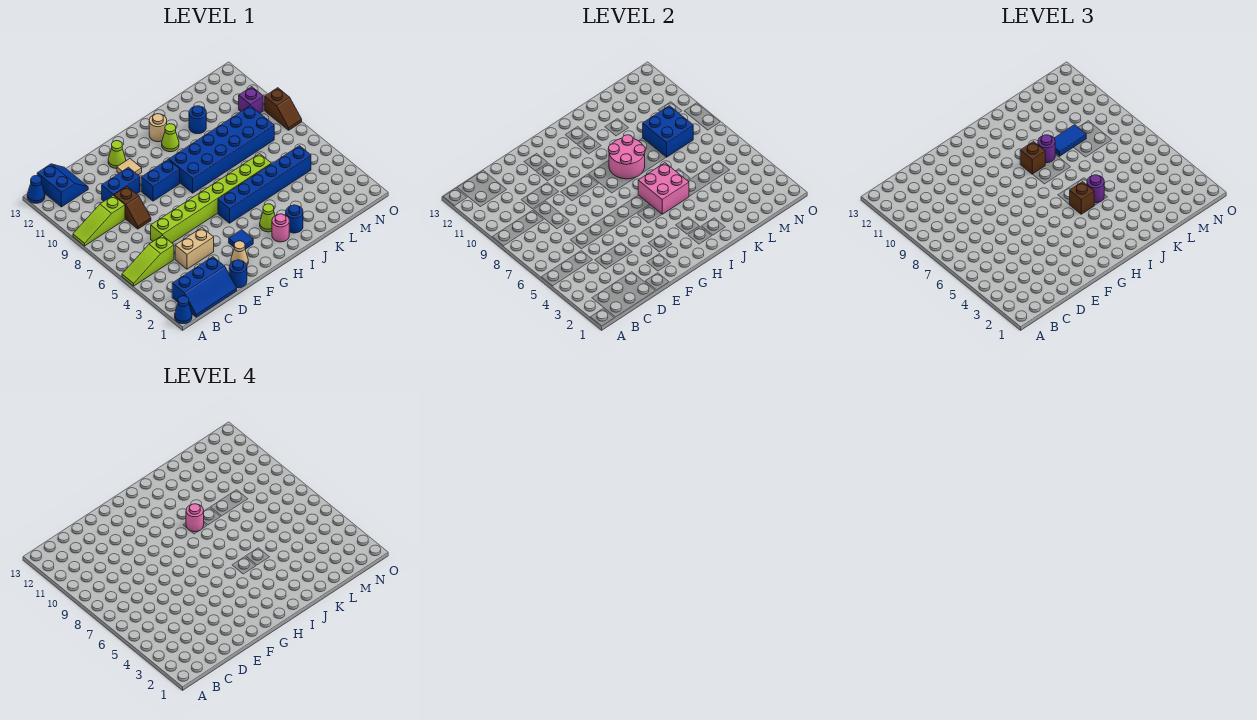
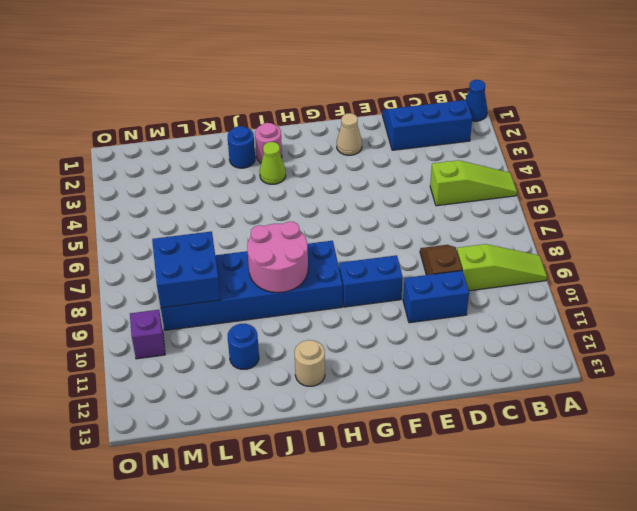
none -> blue 1x1 cone [27,176,45,203]
none -> blue 2x2 slope [37,164,88,207]
none -> tan 1x2 brick [175,228,214,269]
none -> lime 1x8 brick [151,154,271,243]

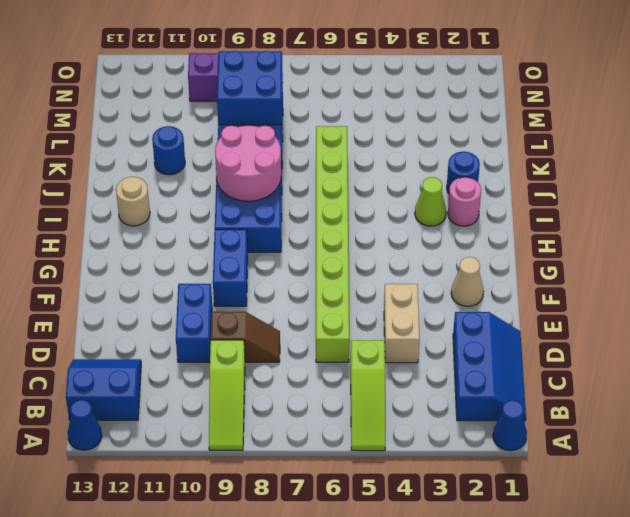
none -> blue 1x1 round brick [229,260,247,288]
none -> tan 1x1 tile [117,159,142,175]
none -> lime 1x1 cone [108,141,126,169]
none -> blue 1x1 tile [229,230,253,249]

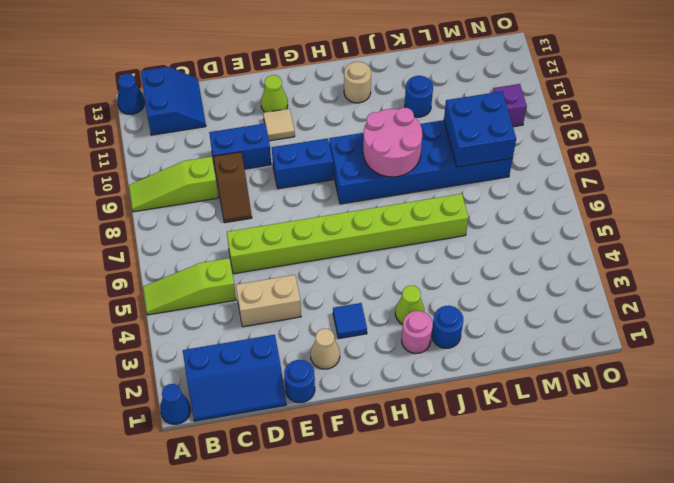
none -> blue 1x6 brick [218,146,311,223]
none -> lime 1x1 cone [162,124,179,152]
none -> brown 1x2 slope [265,88,302,130]
none -> pink 2x2 brick [638,163,689,214]

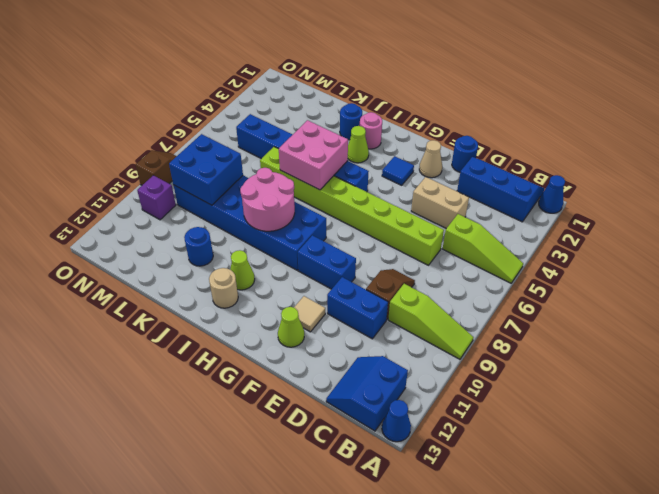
none -> brown 1x1 brick [1069,182,1094,214]
none -> brown 1x1 brick [1020,142,1045,174]
none -> purple 1x1 round brick [1087,175,1104,203]
none -> purple 1x1 round brick [1038,135,1055,163]

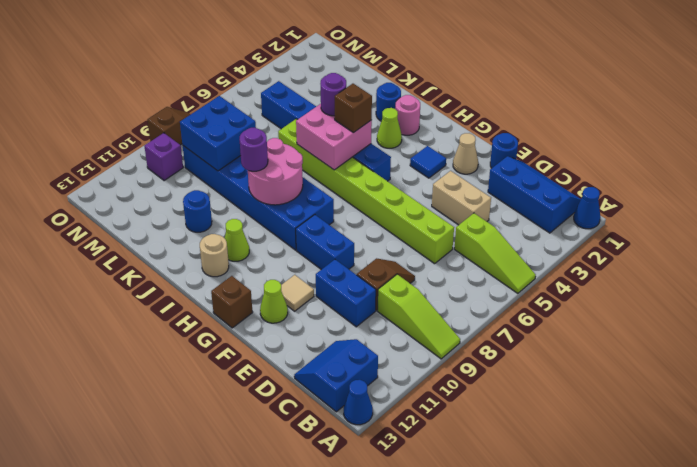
brown 1x1 brick [211,276,253,328] -> brown 1x1 brick moved to [1020,142,1045,174]
none -> blue 1x2 tile [1054,125,1086,156]
none -> pink 1x1 round brick [186,504,204,532]

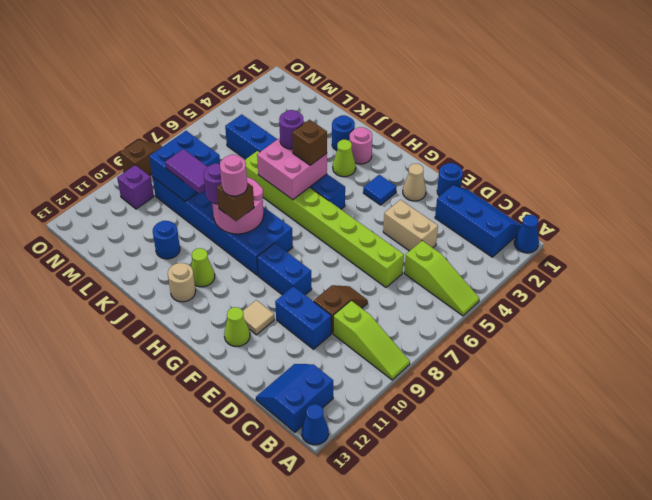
purple 1x2 tile [165,149,207,194] -> blue 1x2 tile [1054,125,1086,156]

